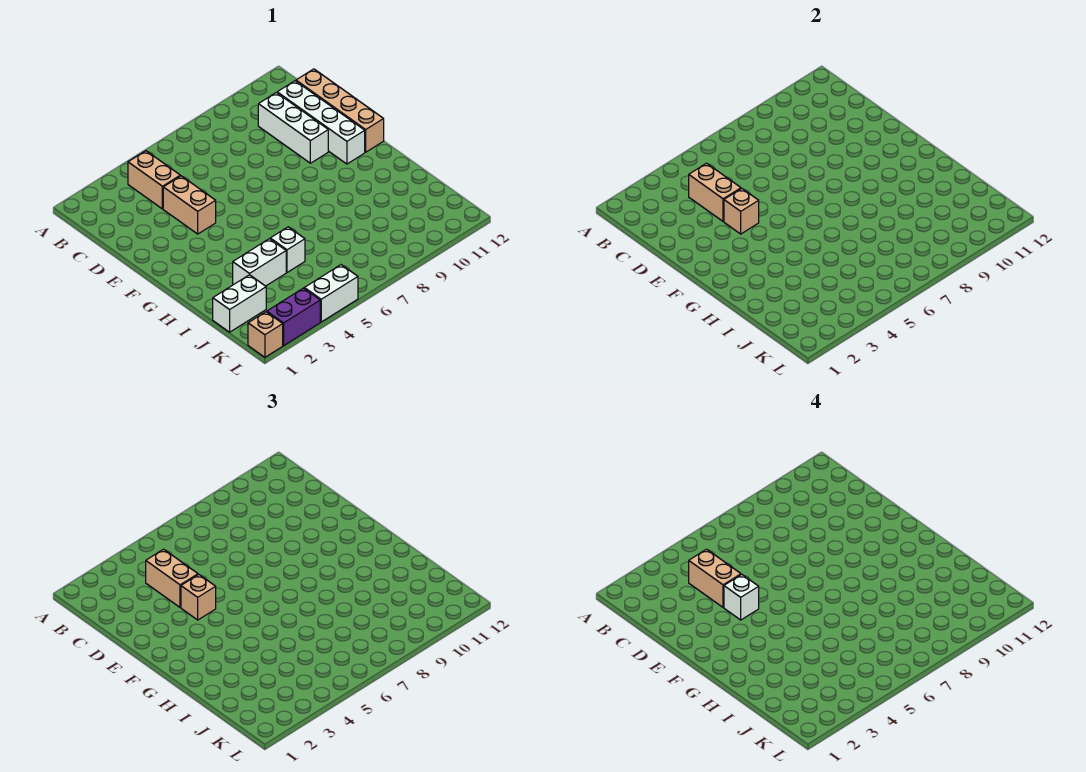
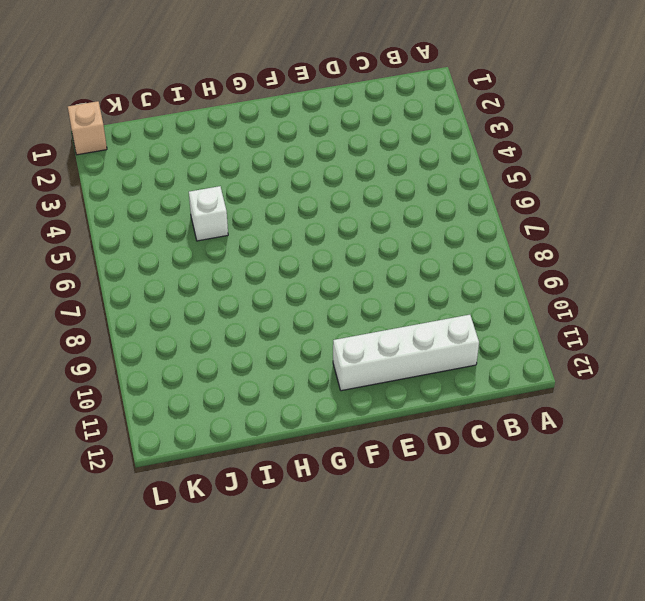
none -> tan 1x2 brick [128,151,180,209]
none -> white 1x3 brick [258,93,328,163]
none -> tan 1x4 brick [296,69,384,152]

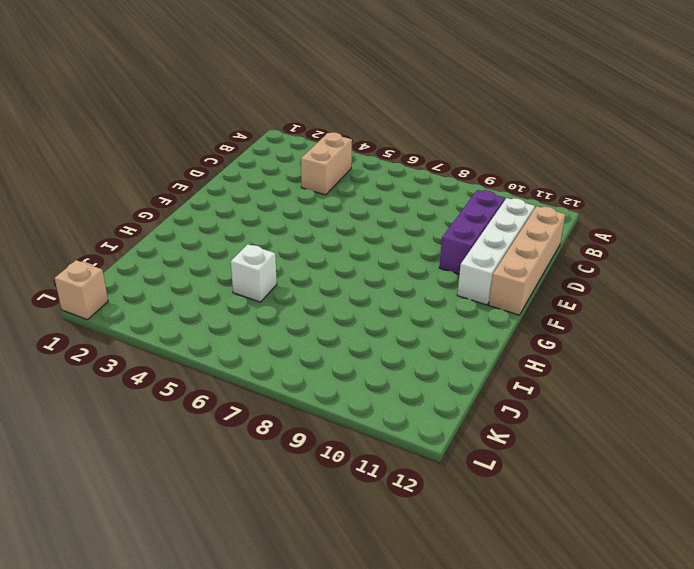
purple 1x3 brick [439,190,505,274] -> white 1x3 brick [258,93,328,163]
none -> tan 1x2 brick [163,176,216,234]
none -> white 1x2 brick [233,239,286,286]
none -> white 1x2 brick [213,275,266,332]

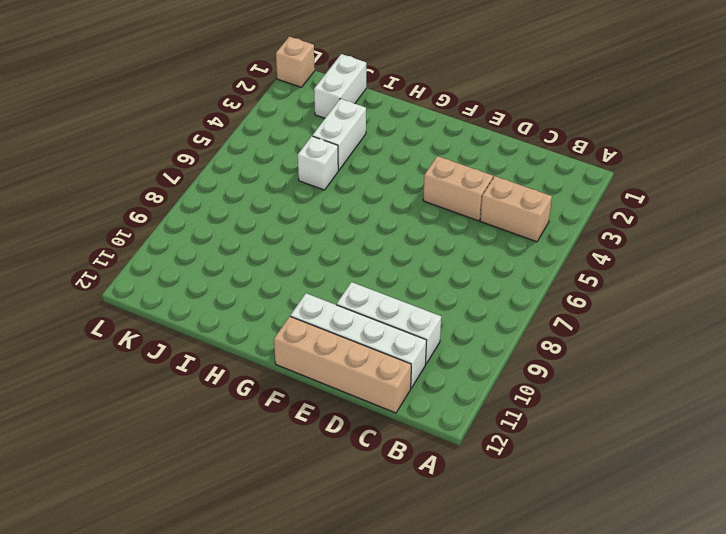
none -> purple 1x2 brick [267,288,320,345]
none -> white 1x2 brick [304,265,358,322]
none -> tan 1x2 brick [689,163,741,221]

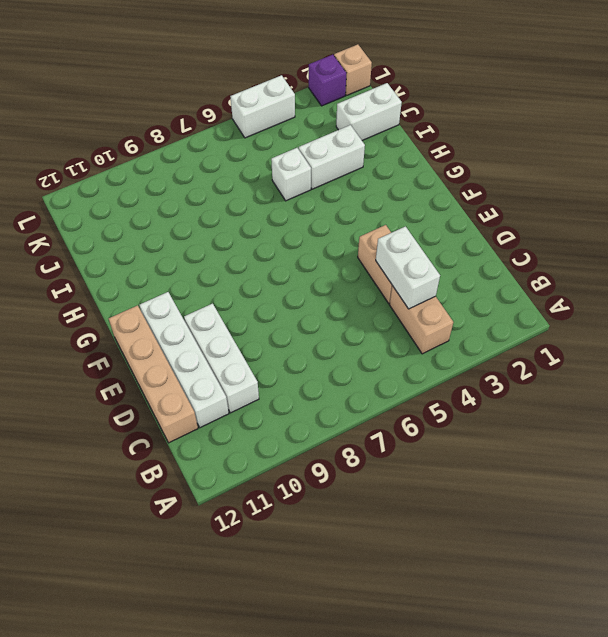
white 1x2 brick [376,226,440,309] -> tan 1x2 brick [689,163,741,221]
purple 1x1 brick [309,55,346,106] -> purple 1x2 brick [267,288,320,345]
none -> tan 1x1 brick [724,189,759,234]
none -> tan 1x2 brick [146,549,198,607]
none -> tan 1x1 brick [181,575,216,620]

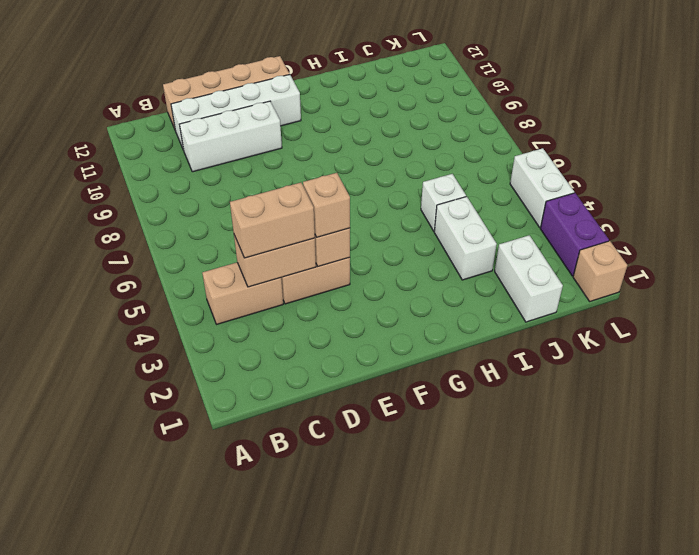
none -> tan 1x2 brick [689,549,741,607]
none -> white 1x1 brick [724,575,759,620]

